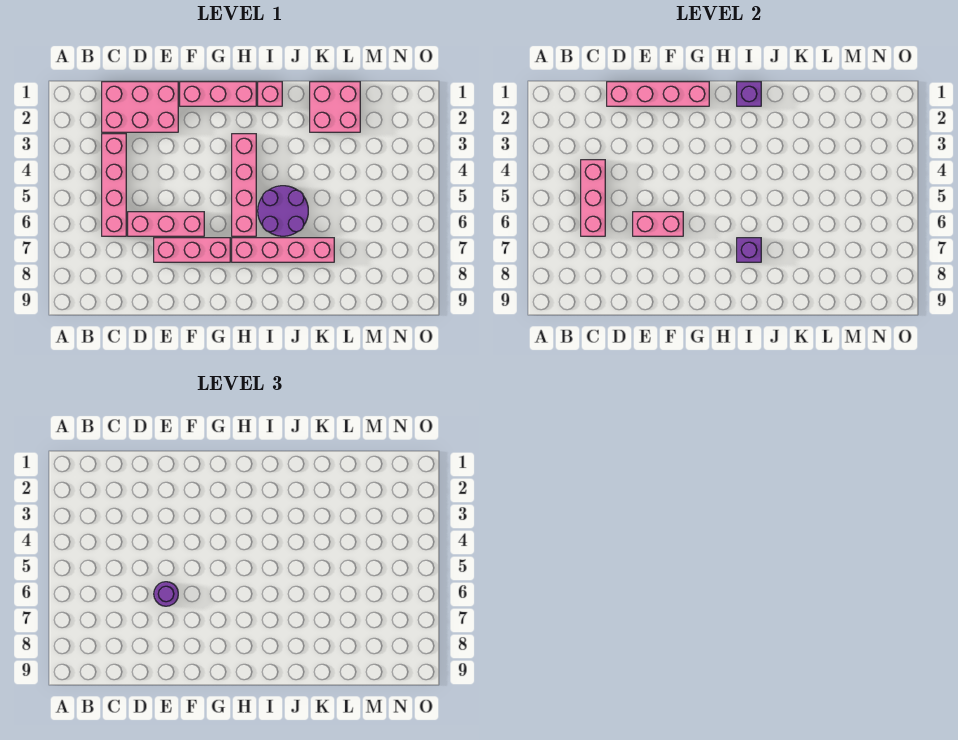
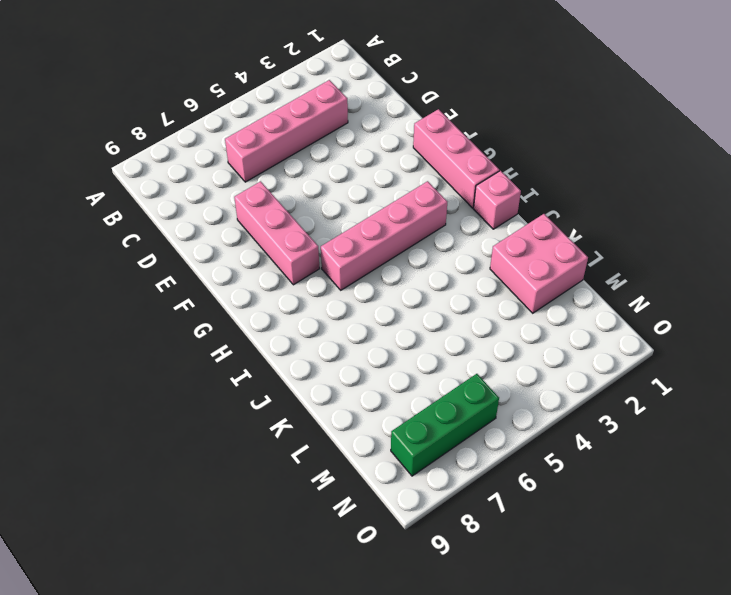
green 1x3 brick [391,374,499,476] -> none
none -> pink 2x3 brick [102,82,178,132]
none -> pink 1x3 brick [128,212,204,236]
none -> pink 1x4 brick [232,238,334,262]

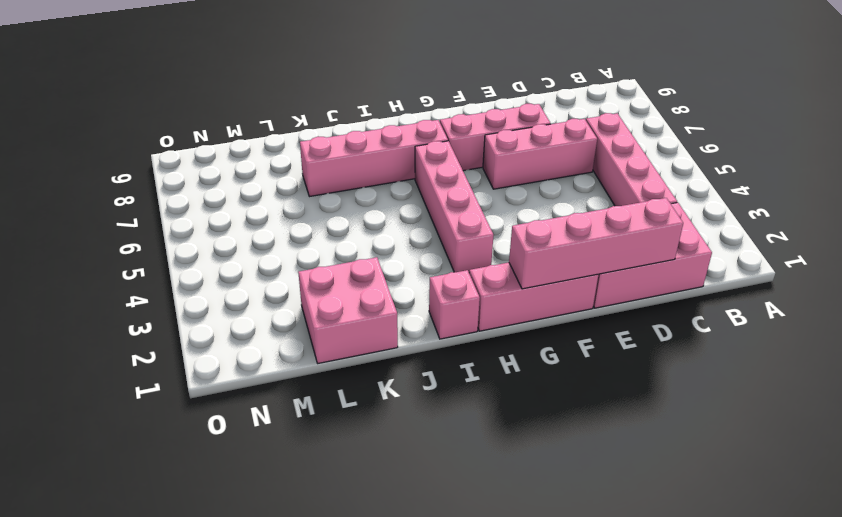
none -> purple 2x2 round brick [258,186,308,236]
none -> pink 1x3 brick [581,160,605,236]
none -> pink 1x2 brick [633,212,683,236]

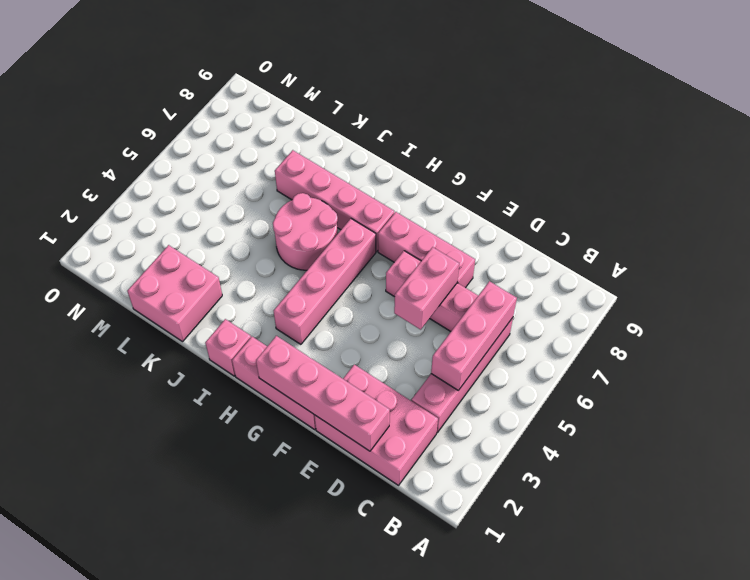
pink 1x2 brick [394,247,459,329] -> pink 1x2 brick turned to [633,212,683,236]
pink 2x2 round brick [273,193,338,270] -> purple 2x2 round brick [258,186,308,236]
none -> purple 1x1 brick [737,82,761,106]
none -> purple 1x1 brick [737,238,761,262]
none -> purple 1x1 round brick [154,582,178,606]

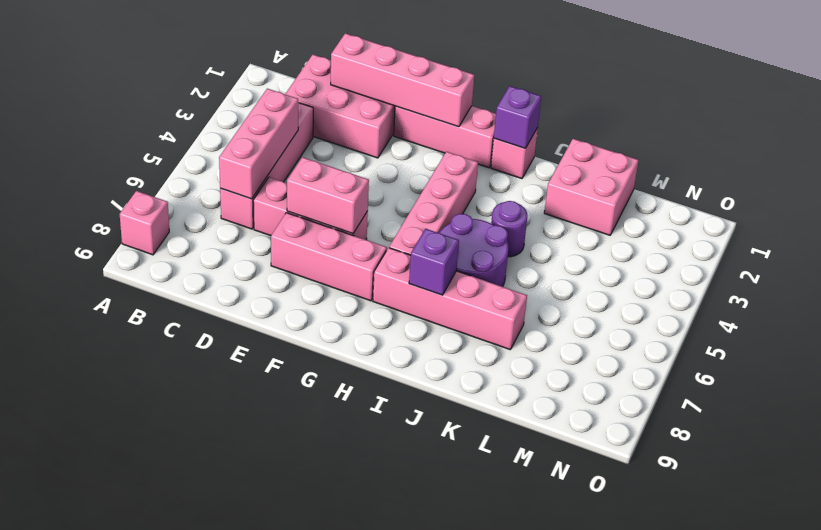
pink 1x1 brick [120,191,169,255] -> none
purple 1x1 round brick [491,201,527,257] -> purple 1x1 round brick moved to [154,582,178,606]

